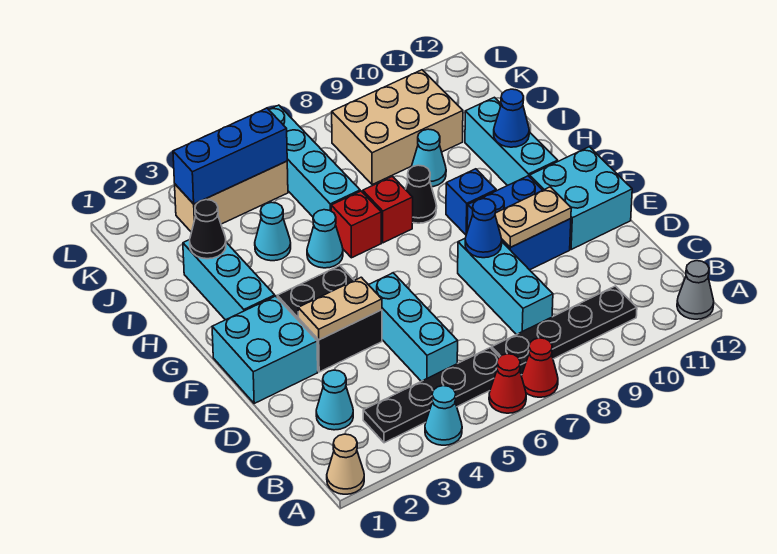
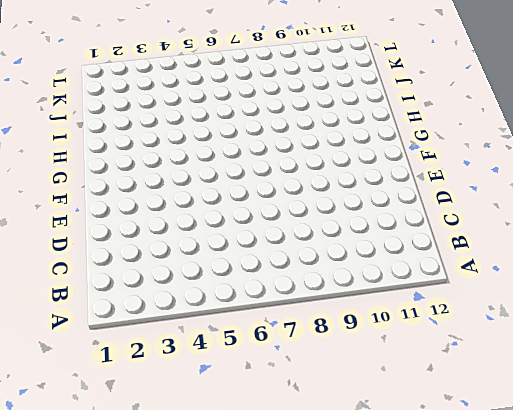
none -> tan 1x1 cone [327,434,364,494]
none -> cyan 1x1 cone [425,386,462,445]
none -> red 1x1 cone [489,354,526,413]
none -> red 1x1 cone [522,338,558,397]

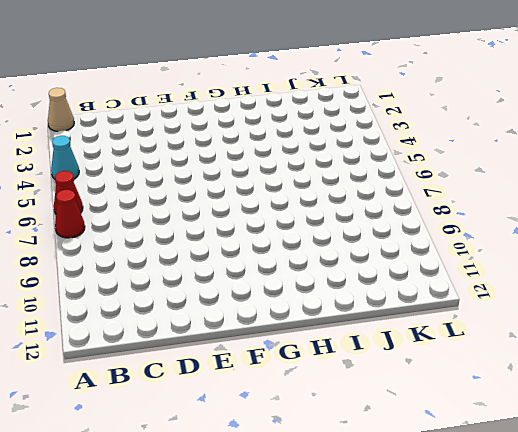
none -> grey 1x1 cone [677,261,714,319]
none -> black 1x4 plate [363,348,499,443]
none -> black 1x4 plate [492,286,637,375]
none -> cyan 1x1 cone [316,370,353,430]

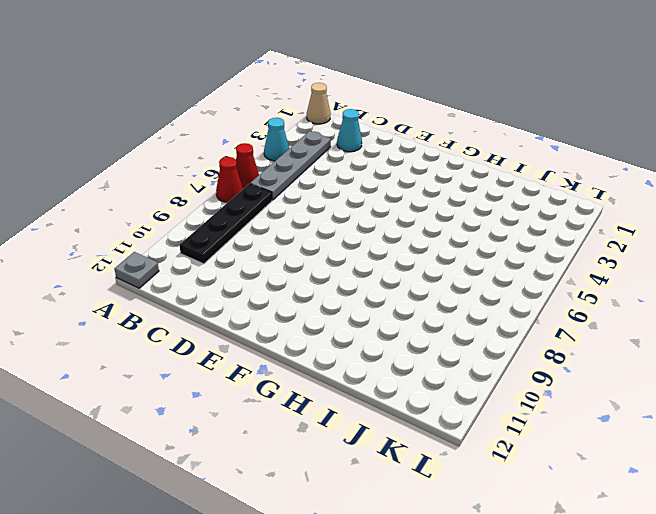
grey 1x1 plate [115,252,159,288] -> grey 1x1 cone [677,261,714,319]
grey 1x4 plate [250,131,331,200] -> black 1x4 plate [363,348,499,443]
none -> cyan 1x3 brick [369,273,458,381]
none -> cyan 1x3 brick [458,239,553,335]
none -> cyan 2x2 brick [212,296,318,403]
none -> black 2x2 brick [277,266,382,372]

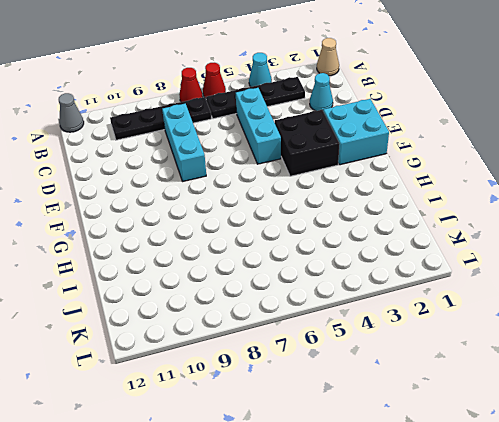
none -> blue 2x2 brick [467,176,571,270]
none -> cyan 2x2 brick [530,147,632,250]
none -> cyan 1x3 brick [183,240,275,320]
none -> blue 1x1 brick [446,169,496,235]

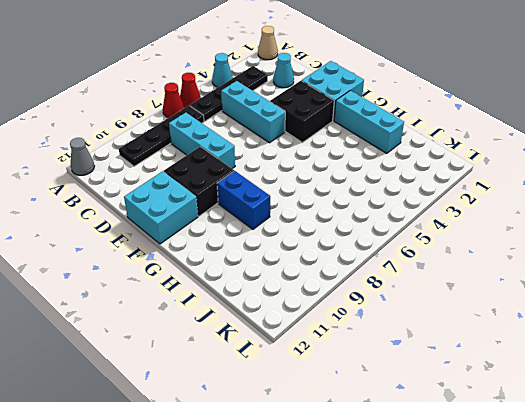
black 2x2 brick [164,147,234,216] -> blue 2x2 brick [467,176,571,270]
blue 1x2 brick [217,171,270,229] -> blue 1x1 brick [446,169,496,235]
none -> cyan 1x3 brick [465,97,558,186]
none -> cyan 1x1 cone [307,210,343,268]
none -> red 1x1 brick [331,191,381,258]
none -> red 1x1 brick [363,176,413,243]

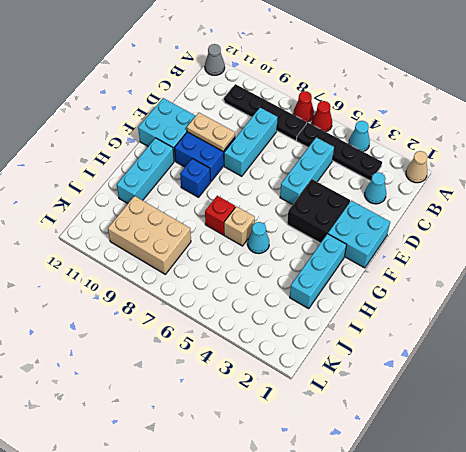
tan 1x1 brick [224,206,255,246] -> red 1x1 brick [331,191,381,258]
none -> black 1x1 cone [405,165,437,223]
none -> cyan 1x1 cone [255,202,291,261]
none -> cyan 1x4 brick [269,105,360,217]
none -> cyan 1x1 cone [411,129,446,187]

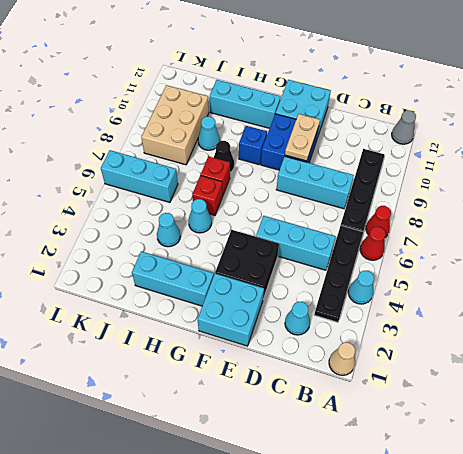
cyan 1x3 brick [101,150,178,202] -> cyan 1x4 brick [269,105,360,217]
none -> tan 1x3 brick [175,161,288,232]
none -> tan 1x2 plate [298,277,382,340]
none -> blue 1x1 cone [465,199,502,258]
none -> blue 1x1 cone [494,89,529,147]

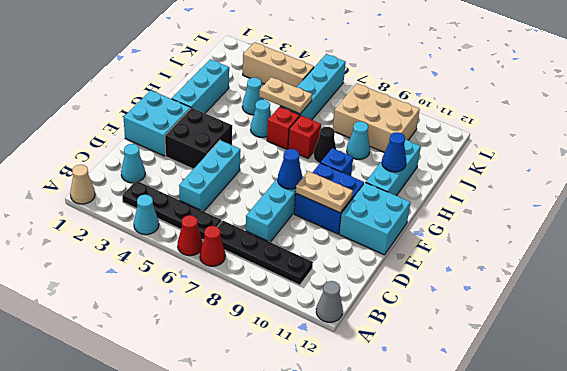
tan 1x2 plate [259,77,312,114] -> tan 1x2 plate moved to [298,277,382,340]
none -> black 1x1 cone [190,200,226,259]
none -> blue 1x3 brick [173,108,287,204]

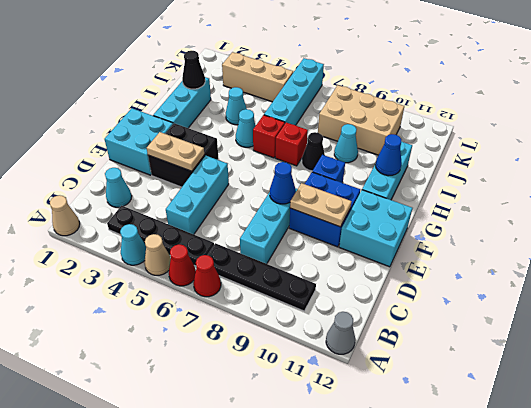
tan 1x1 cone [144,234,171,275] -> none
none -> blue 1x3 brick [173,108,287,204]

